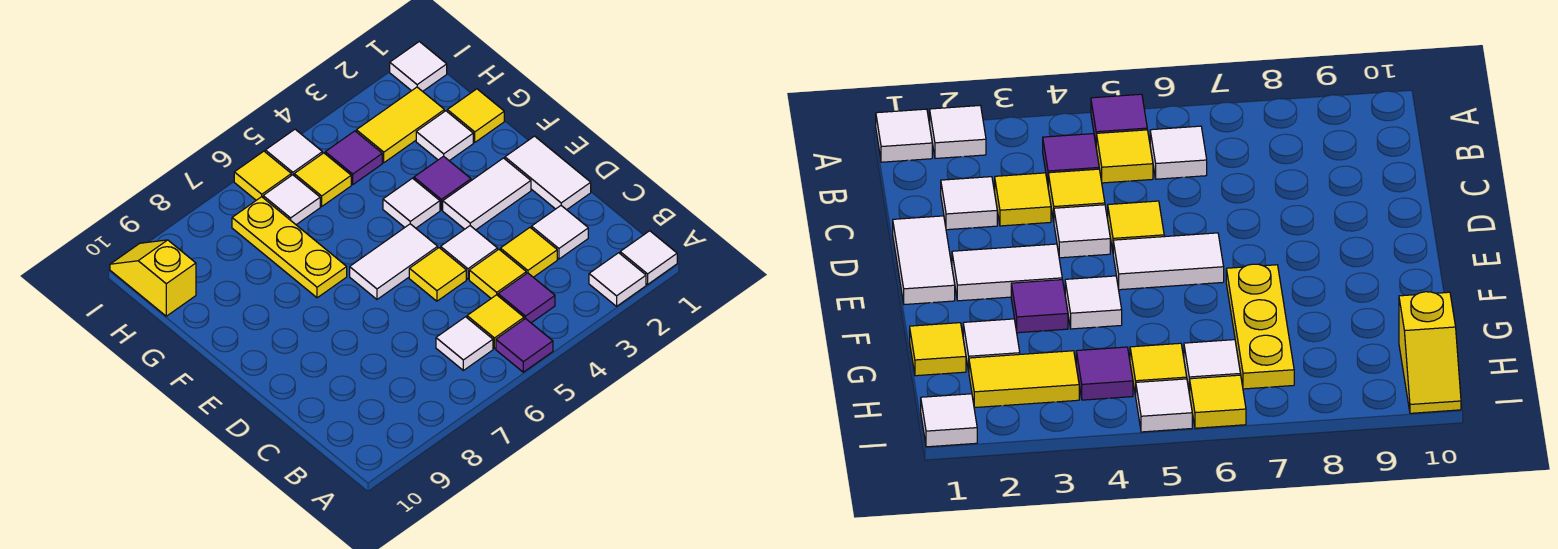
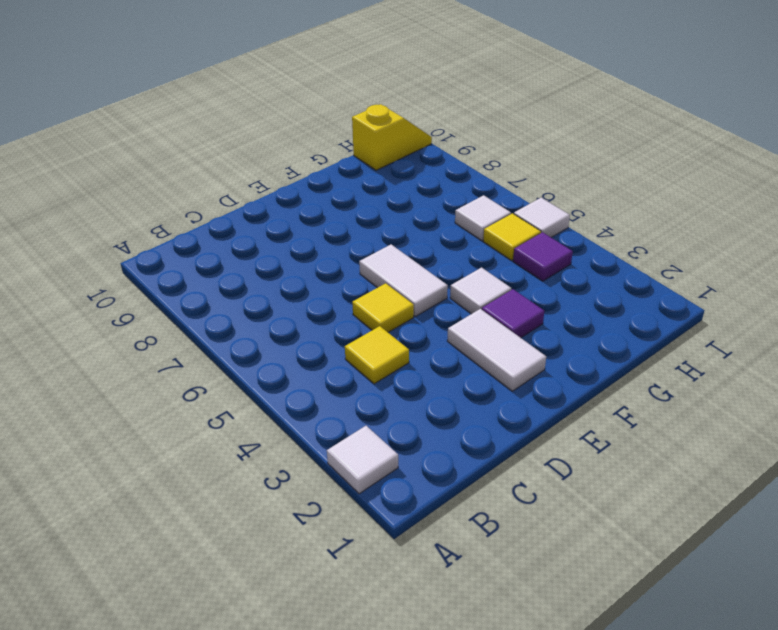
none -> white 1x1 tile [620,231,677,284]
none -> purple 1x1 tile [496,318,553,372]
none -> purple 1x1 tile [498,273,555,323]

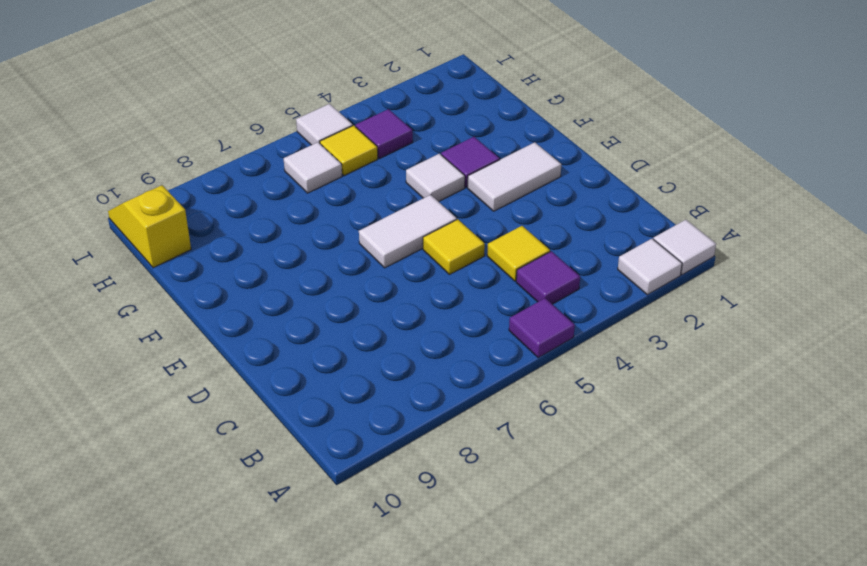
none -> yellow 1x1 tile [467,295,524,349]
none -> white 1x1 tile [436,317,493,370]
none -> white 1x1 tile [531,206,588,259]

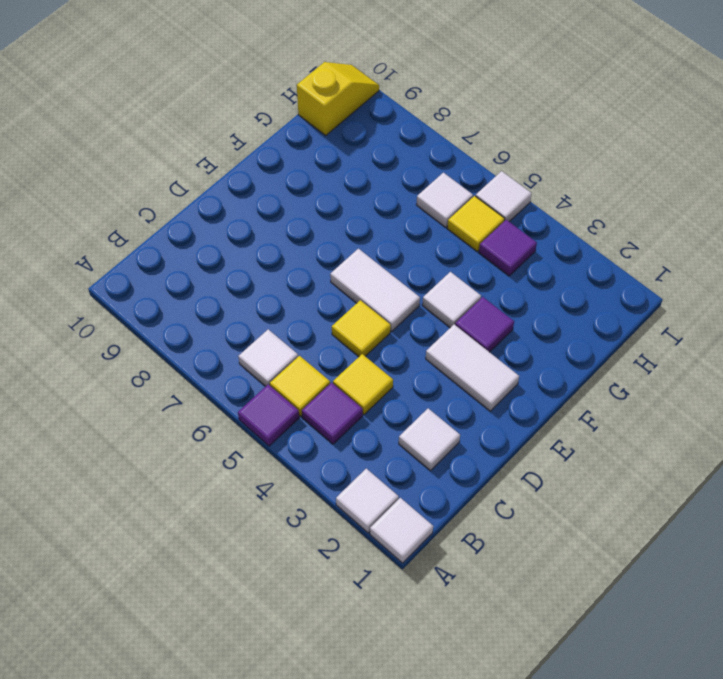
none -> yellow 1x1 tile [500,228,557,277]
none -> white 1x2 tile [505,136,591,210]
none -> white 1x1 tile [441,226,498,279]

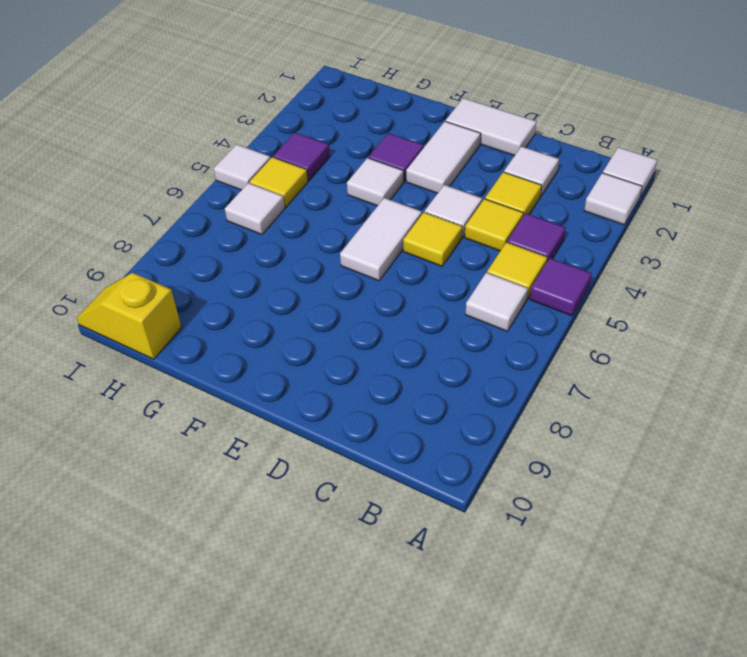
none -> yellow 1x3 plate [232,197,347,298]
none -> yellow 1x1 tile [447,89,504,142]
none -> white 1x1 tile [416,111,473,161]

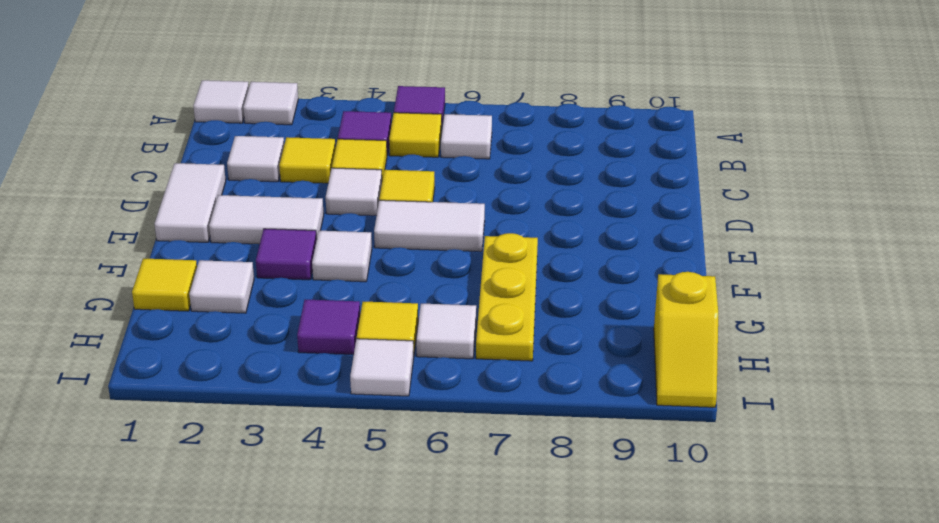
none -> yellow 1x2 tile [356,87,444,163]
none -> white 1x1 tile [390,41,447,91]
none -> yellow 1x1 tile [234,151,291,200]

